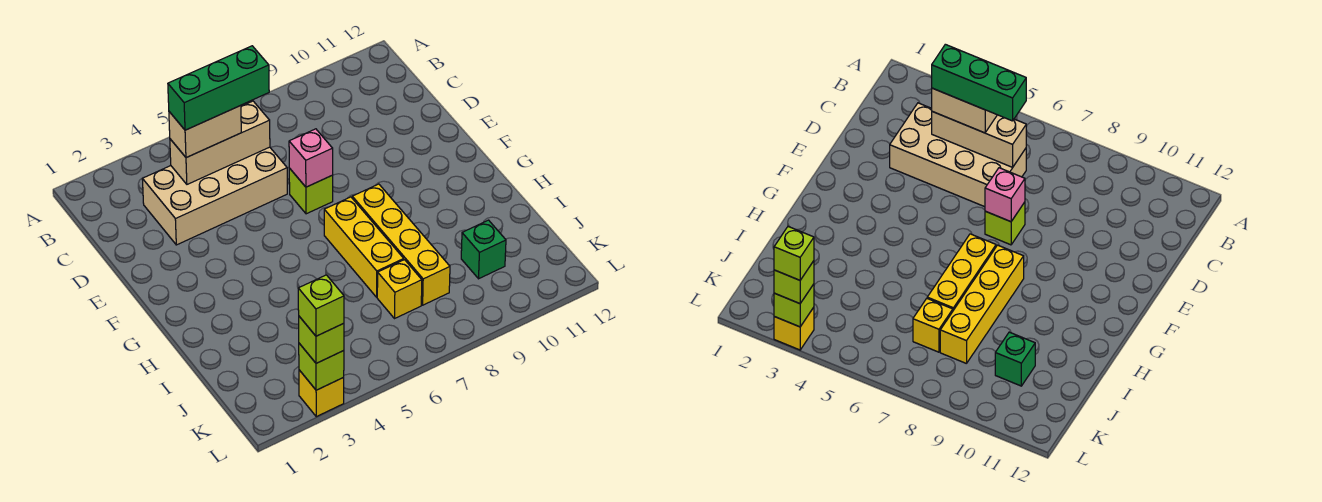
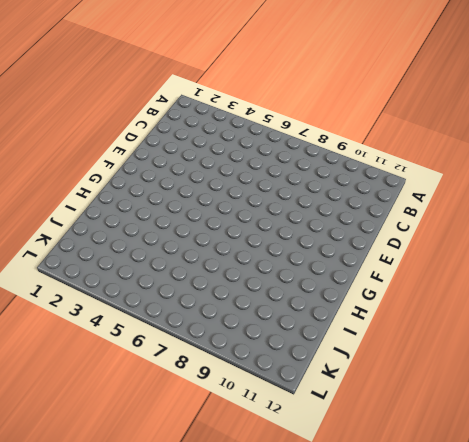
none -> tan 2x4 brick [142,147,287,245]
none -> lime 1x1 brick [289,168,333,214]
none -> yellow 1x3 brick [324,197,404,297]

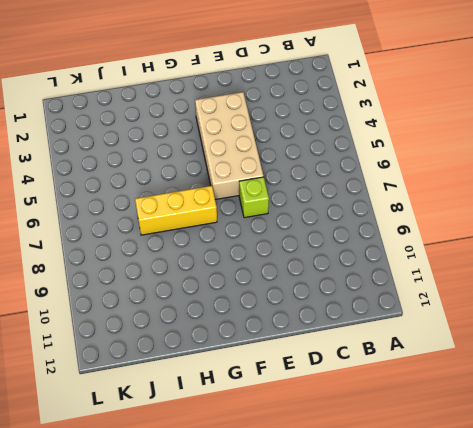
tan 2x4 brick [195,92,264,200] -> tan 2x4 brick moved to [142,147,287,245]
none -> yellow 1x4 brick [352,184,450,305]
none -> yellow 1x1 brick [377,260,422,319]
none -> green 1x1 brick [461,220,506,279]

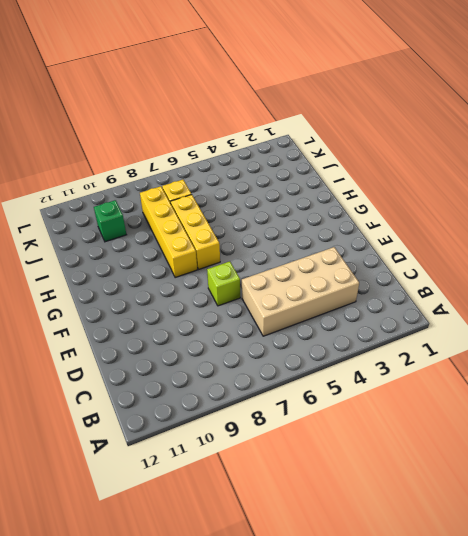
none -> yellow 1x1 brick [299,370,344,417]
none -> tan 1x3 brick [170,101,270,184]
none -> pink 1x1 brick [289,129,333,187]

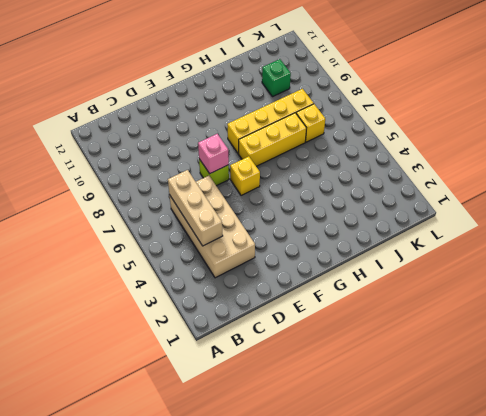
yellow 1x1 brick [230,156,260,195] -> yellow 1x1 brick moved to [299,370,344,417]
none -> lime 1x1 brick [299,343,344,390]
none -> tan 1x2 brick [169,106,241,158]
none -> lime 1x1 brick [299,316,344,363]

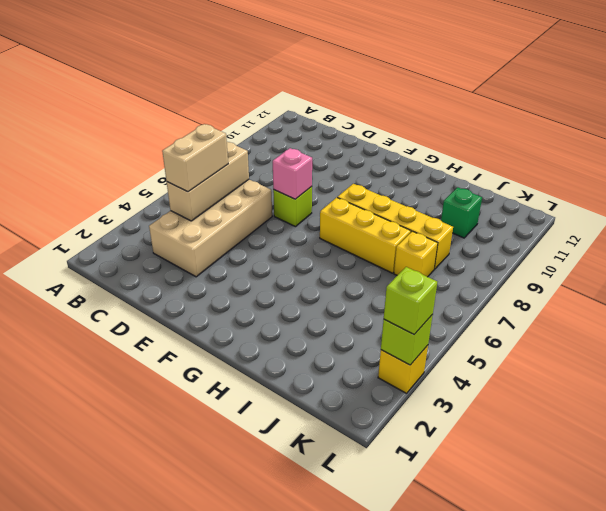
none -> green 1x3 brick [168,46,269,130]
none -> lime 1x1 brick [298,275,344,336]

